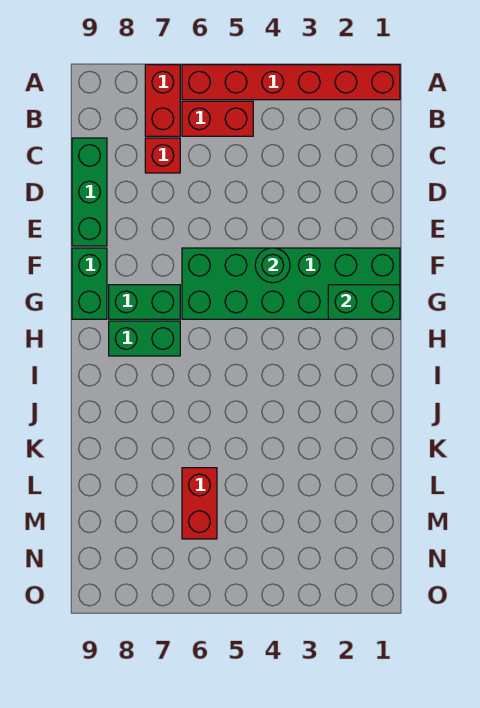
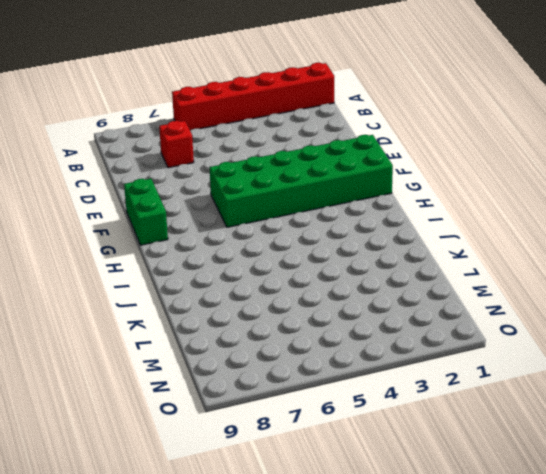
none -> red 1x2 brick [145,65,180,136]
none -> red 1x2 brick [182,101,253,136]
none -> green 1x3 brick [72,138,107,246]

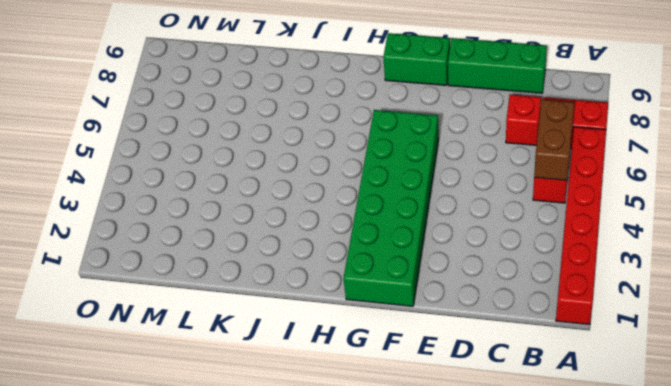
brown 1x2 brick [534,99,574,180] -> none
none -> green 1x2 brick [109,285,180,319]
none -> green 1x2 brick [109,321,180,356]
none -> red 1x2 brick [182,468,217,539]

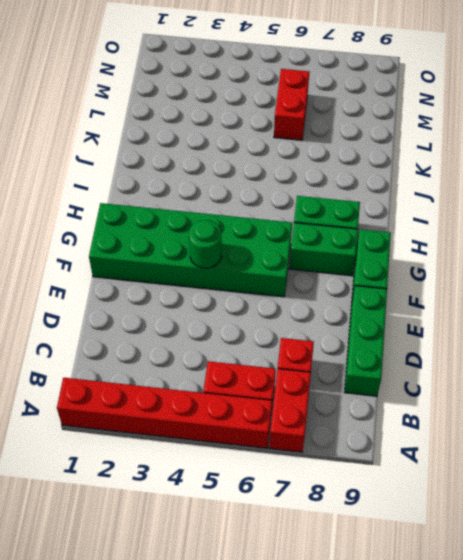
none -> green 1x2 brick [328,285,400,319]

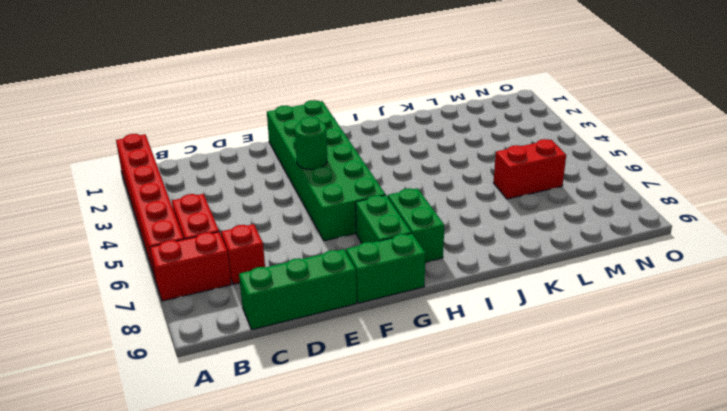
none -> green 1x2 brick [328,285,400,319]

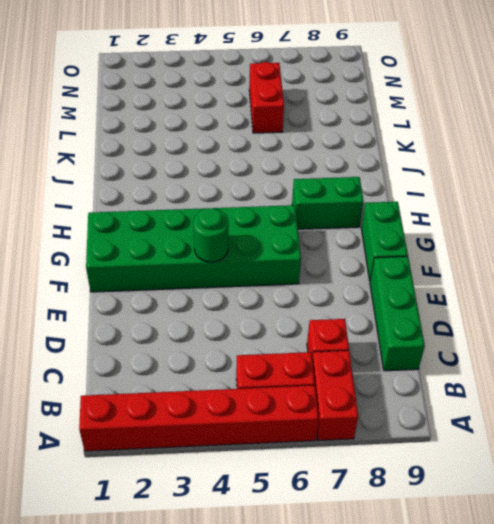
none -> green 1x2 brick [109,285,180,319]
none -> green 1x2 brick [328,285,400,319]

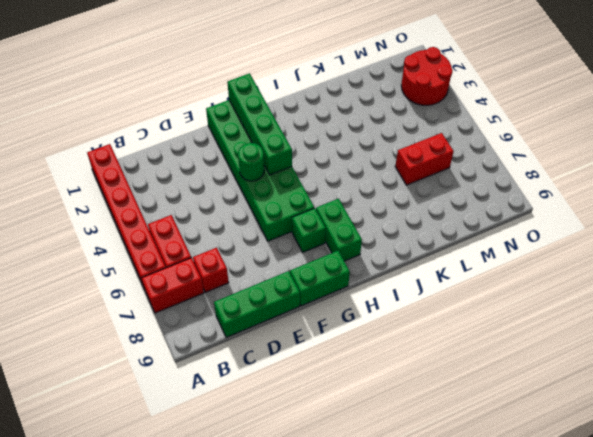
green 1x4 brick [227,73,292,175] -> green 1x2 brick [328,285,400,319]
green 1x1 brick [292,208,326,252] -> green 1x2 brick [109,285,180,319]
red 2x2 round brick [401,47,453,105] -> none

